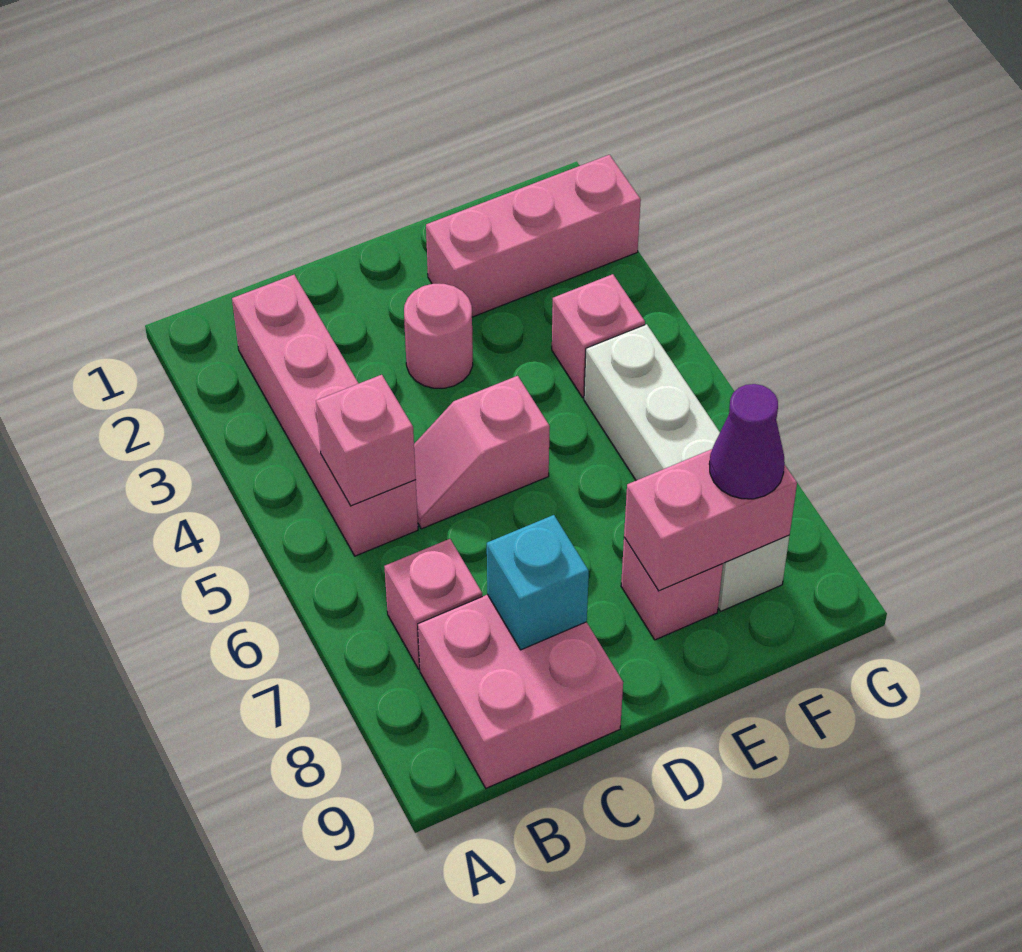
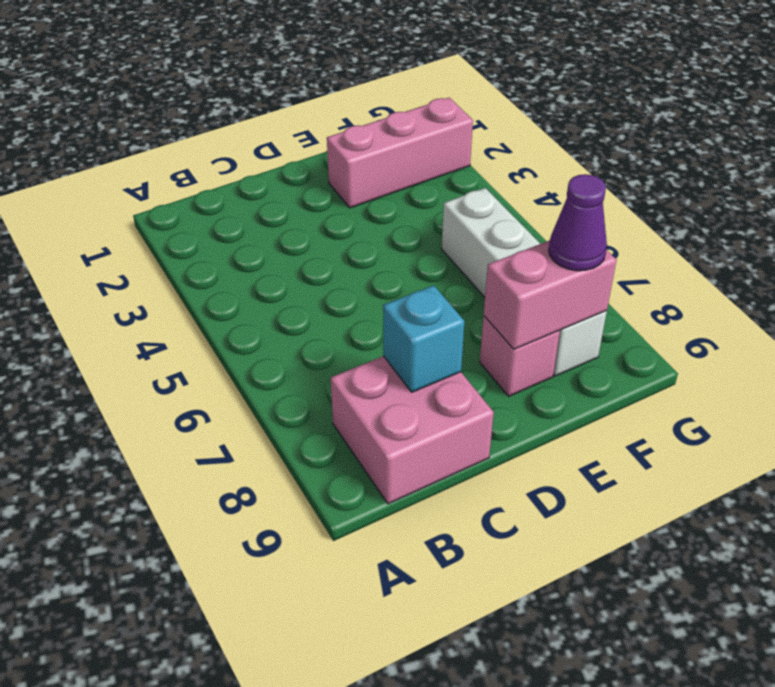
none -> pink 1x4 brick [232,275,418,556]
none -> pink 1x1 brick [384,539,482,669]
none -> pink 1x2 slope [414,376,550,529]

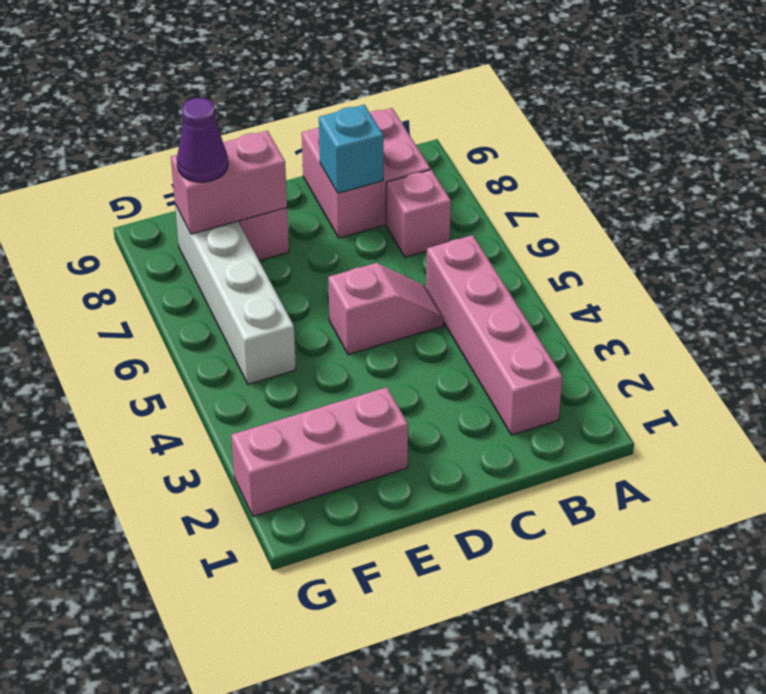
none -> pink 1x1 round brick [404,284,473,388]
none -> pink 1x1 brick [552,274,645,398]
none -> pink 1x1 brick [316,375,416,506]

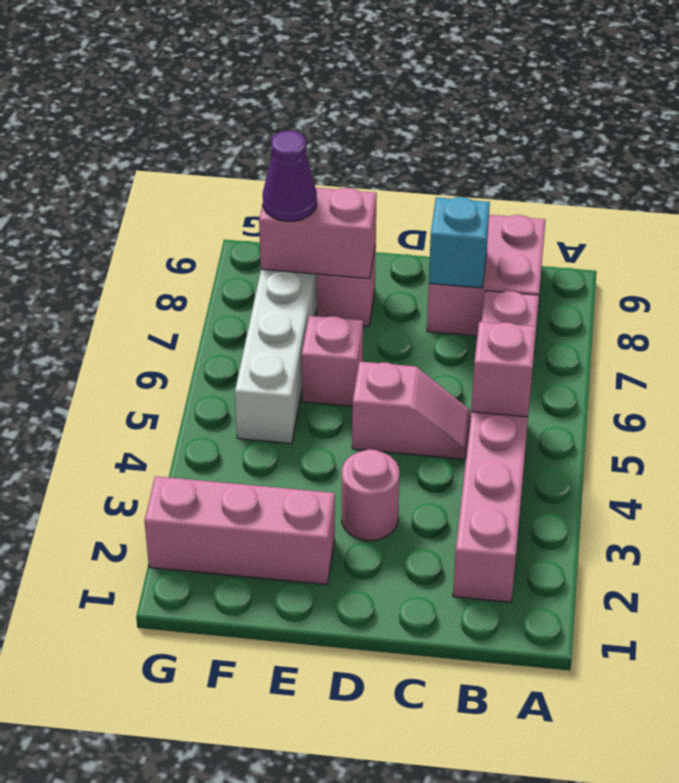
pink 1x1 brick [302,316,363,406] -> pink 1x1 brick moved to [552,274,645,398]

